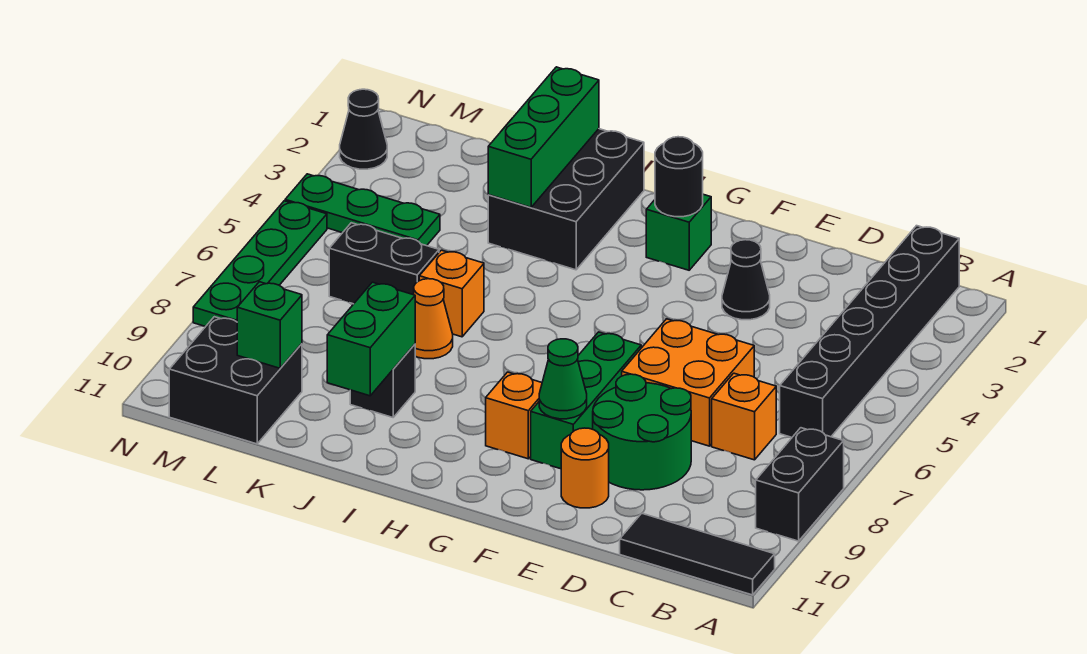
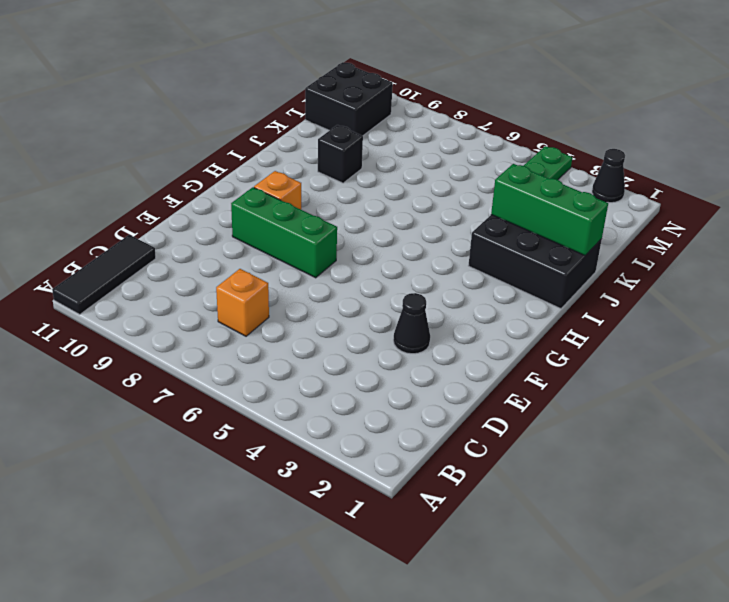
none -> black 1x2 brick [756,428,844,541]
none -> black 1x6 brick [780,226,959,437]
none -> orange 2x2 brick [622,319,754,446]

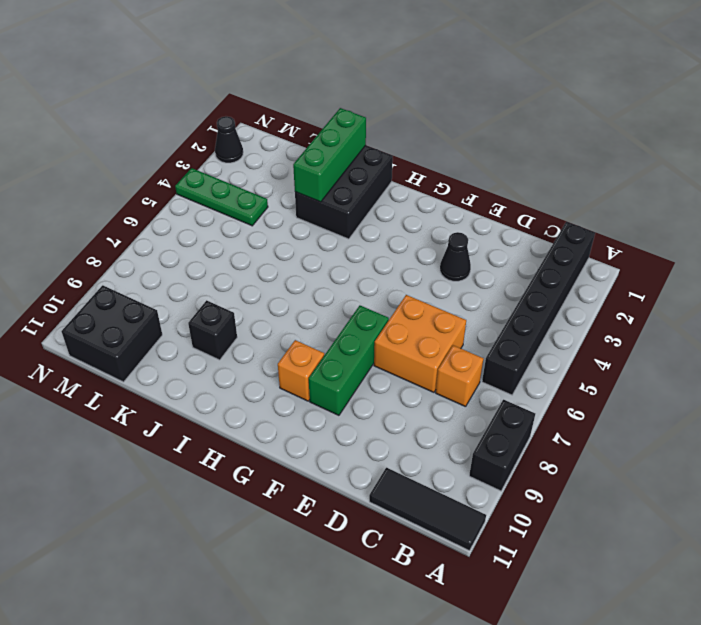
none -> green 2x2 round brick [593,374,691,490]
none -> orange 1x1 round brick [561,428,609,508]
none -> green 1x1 brick [646,194,711,270]

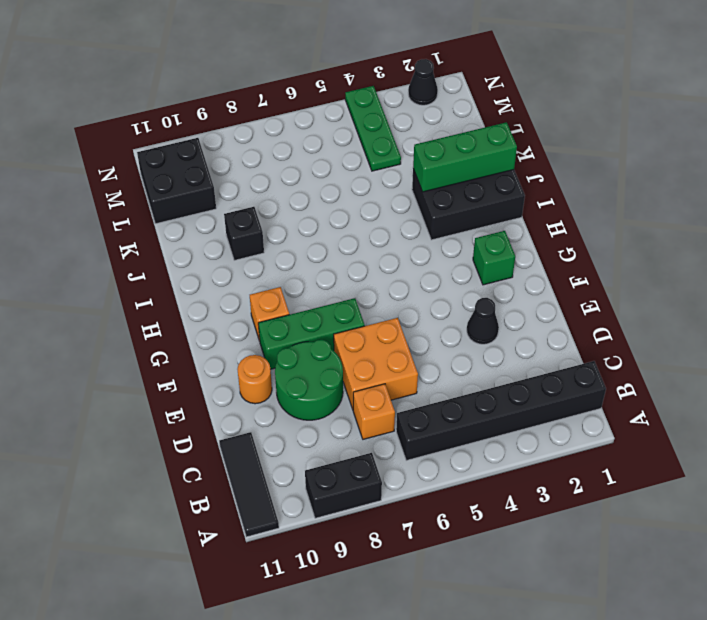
none -> orange 1x1 brick [419,250,484,337]
none -> orange 1x1 cone [414,279,453,359]
none -> black 1x2 brick [329,223,439,304]

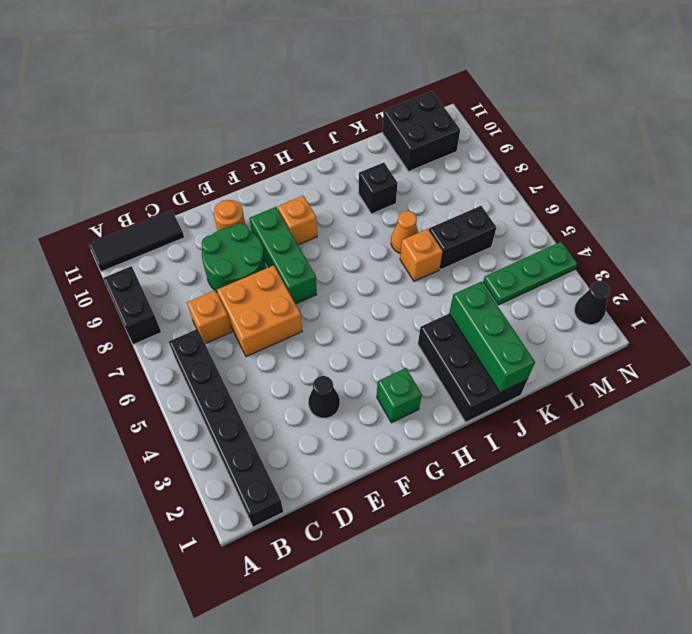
none -> green 1x4 plate [193,201,327,327]
none -> green 1x1 cone [539,339,587,419]
none -> black 1x1 round brick [655,137,703,217]

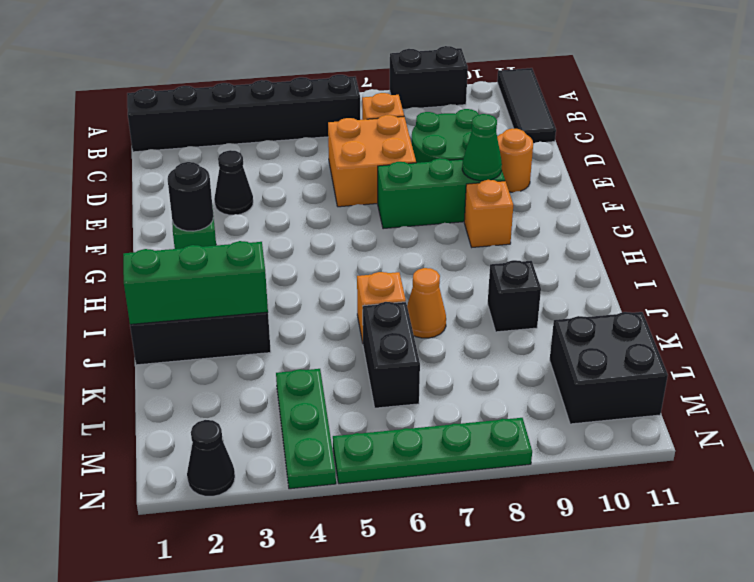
none -> green 1x2 brick [327,282,415,396]
none -> green 1x1 brick [237,282,302,368]

